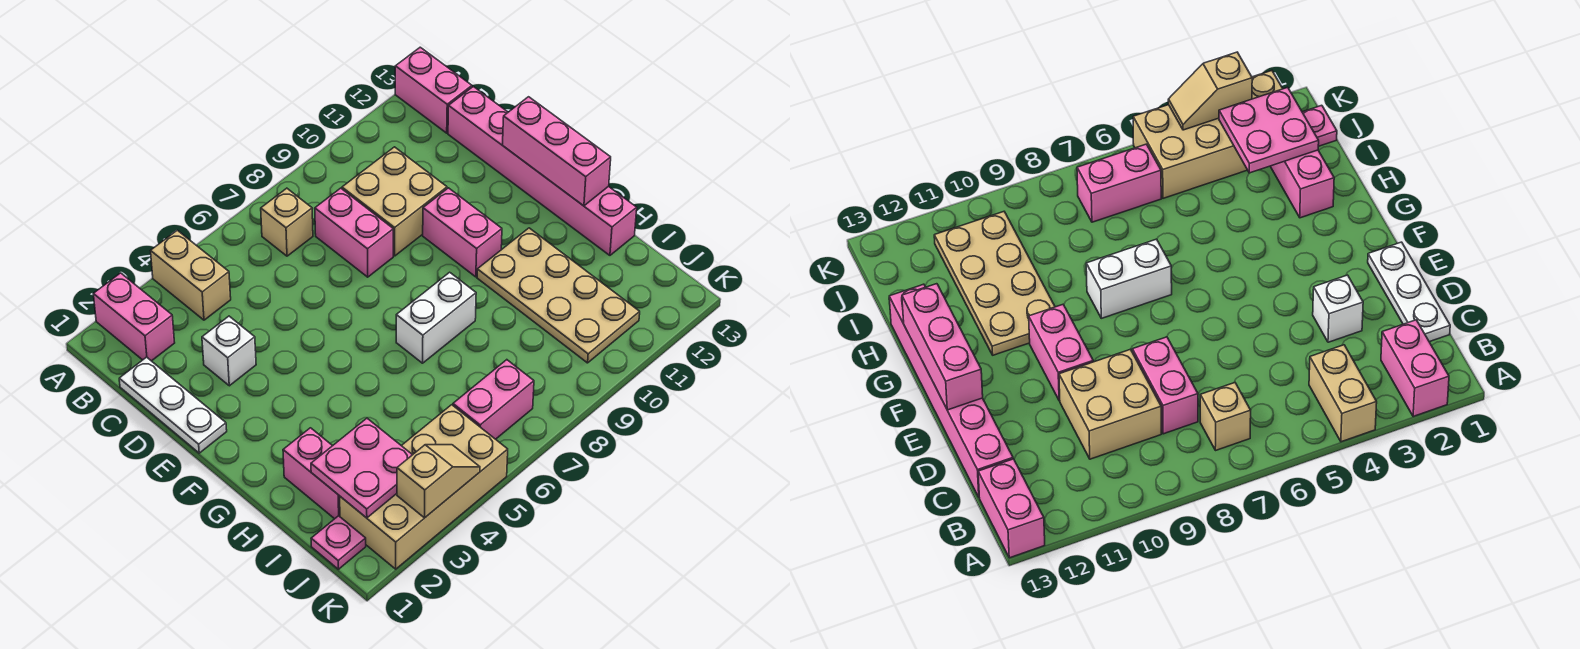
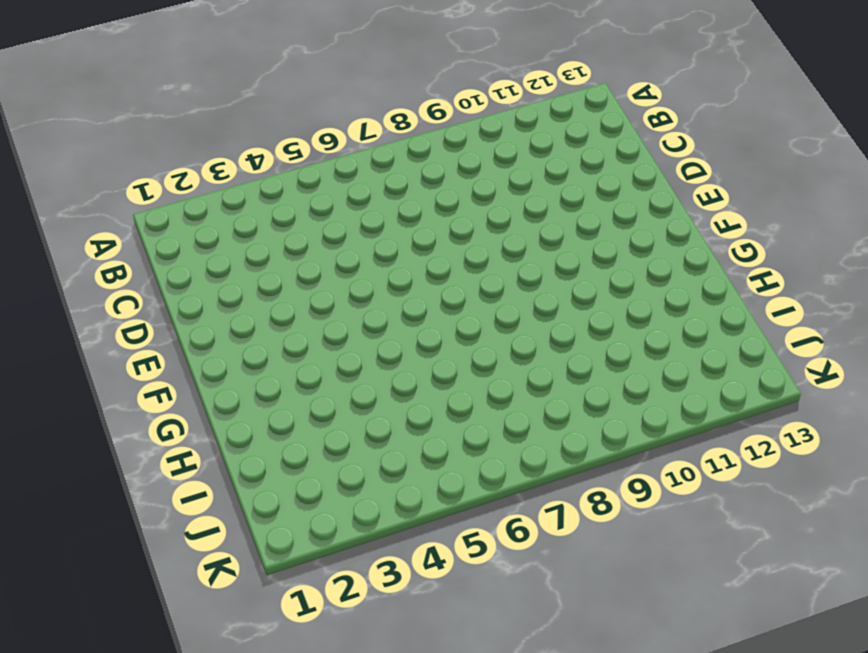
none -> pink 1x2 brick [93,273,175,361]
none -> tan 1x2 brick [151,230,231,320]
none -> pink 1x2 brick [395,47,472,133]

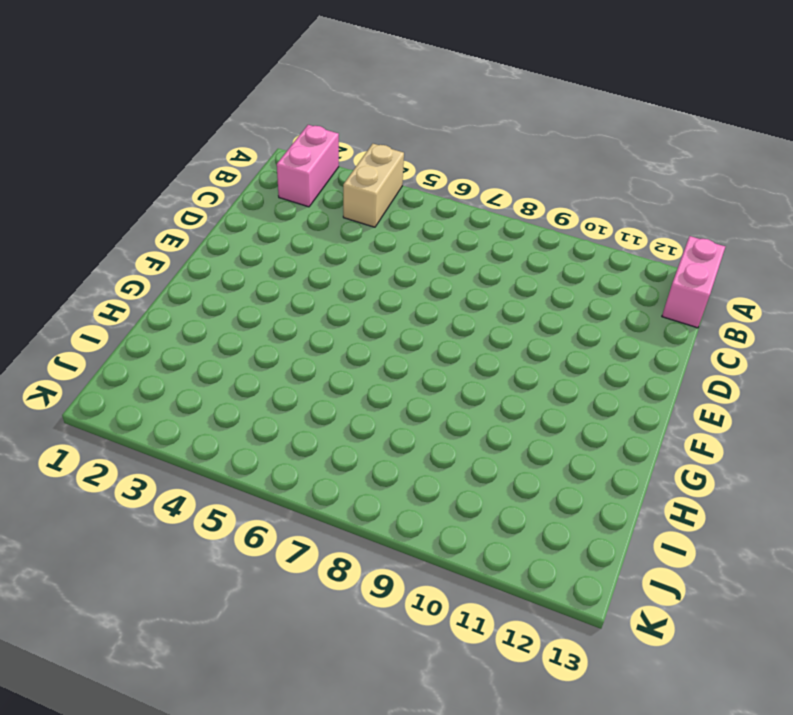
none -> tan 1x1 brick [261,188,313,256]
none -> white 1x3 plate [119,357,227,453]
none -> pink 1x2 brick [315,188,393,277]

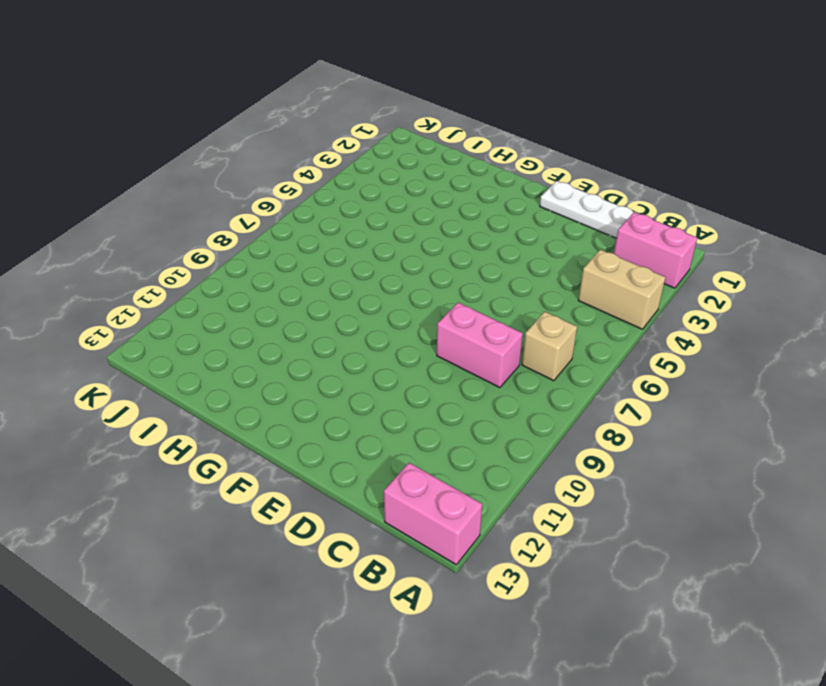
none -> tan 2x2 brick [342,147,447,256]
none -> pink 1x6 brick [448,87,637,255]
none -> white 1x1 brick [202,316,256,386]

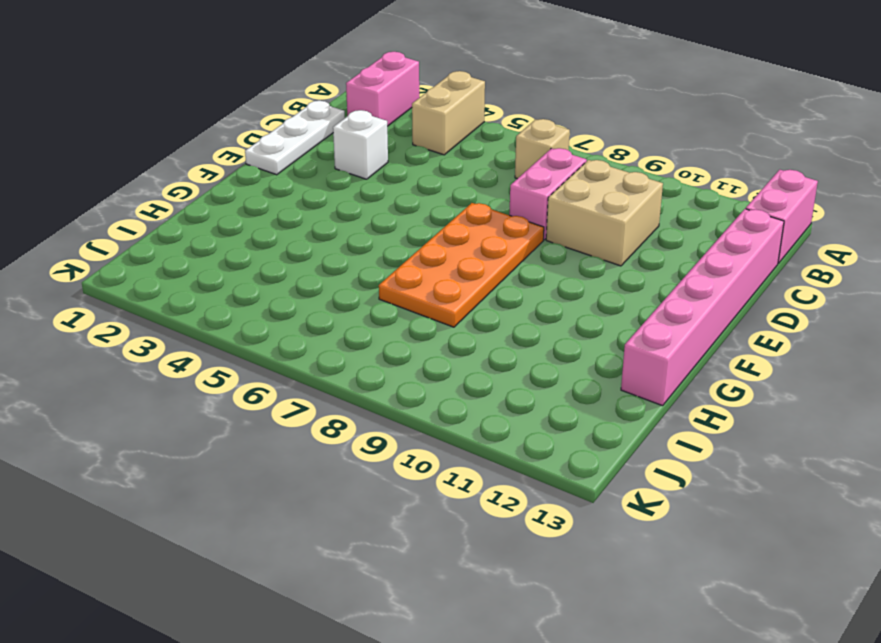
orange 2x4 plate [379,203,544,327] -> white 1x2 brick [396,272,476,363]
none -> pink 1x2 brick [423,188,502,277]
none -> tan 2x4 plate [477,228,640,363]
none -> pink 1x2 brick [283,428,340,519]

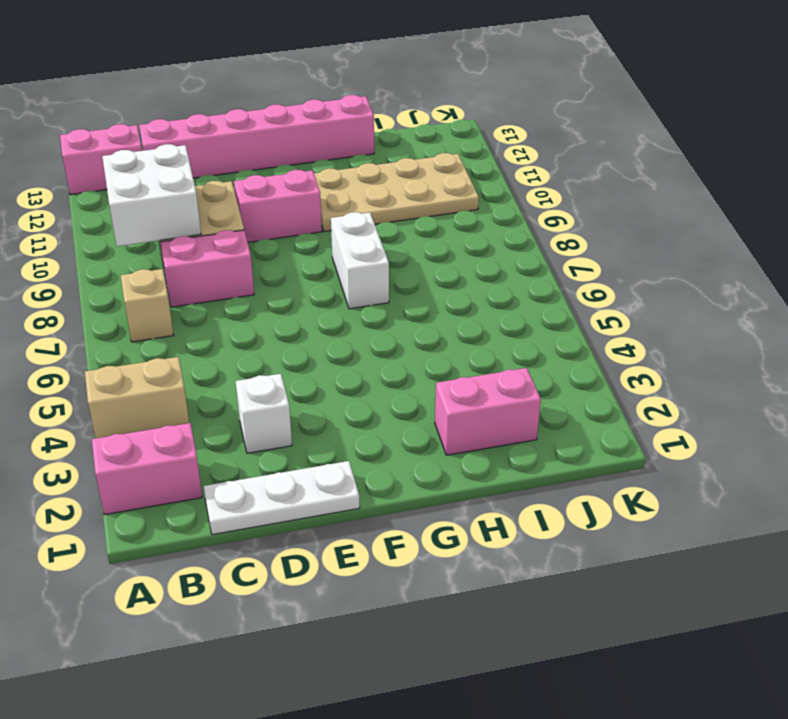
white 2x2 brick [102,144,201,246] -> none
none -> pink 1x1 plate [311,516,366,569]
none -> tan 2x4 brick [340,405,508,569]
none -> pink 1x2 brick [453,360,534,439]

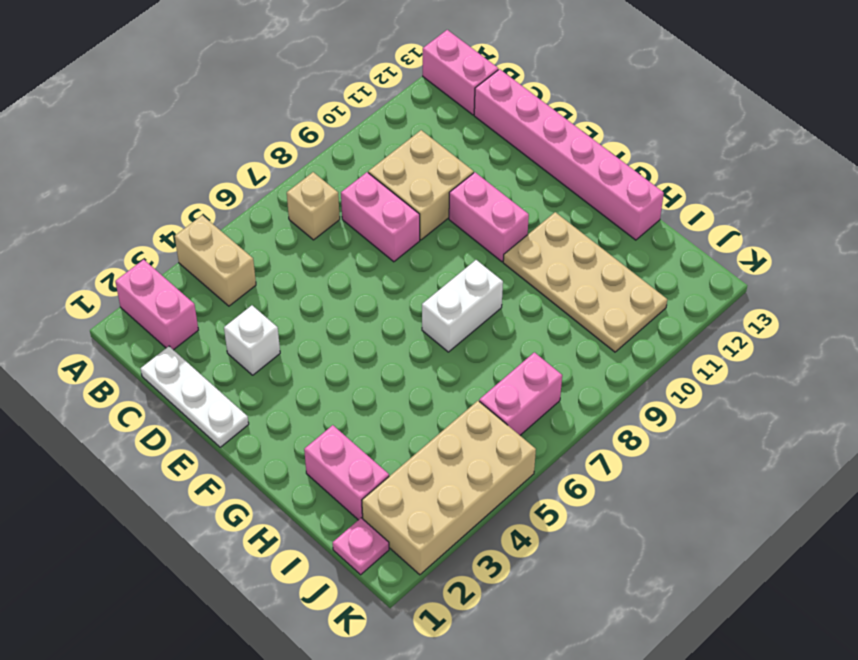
none -> pink 1x3 brick [503,97,611,206]
none -> pink 2x2 plate [311,418,412,518]
none -> tan 1x2 slope [397,445,480,518]

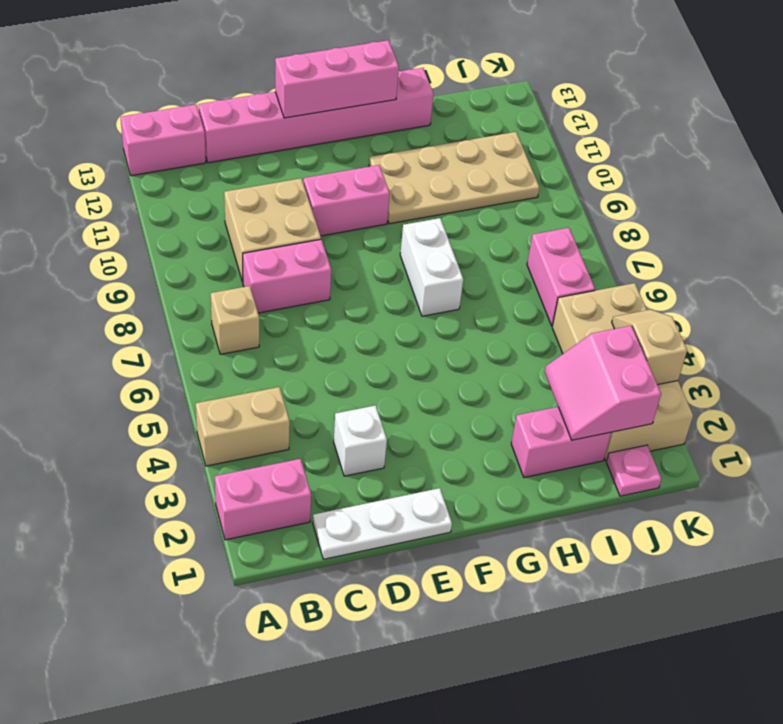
pink 2x2 slope [545,326,661,440] -> pink 2x2 plate [311,418,412,518]

